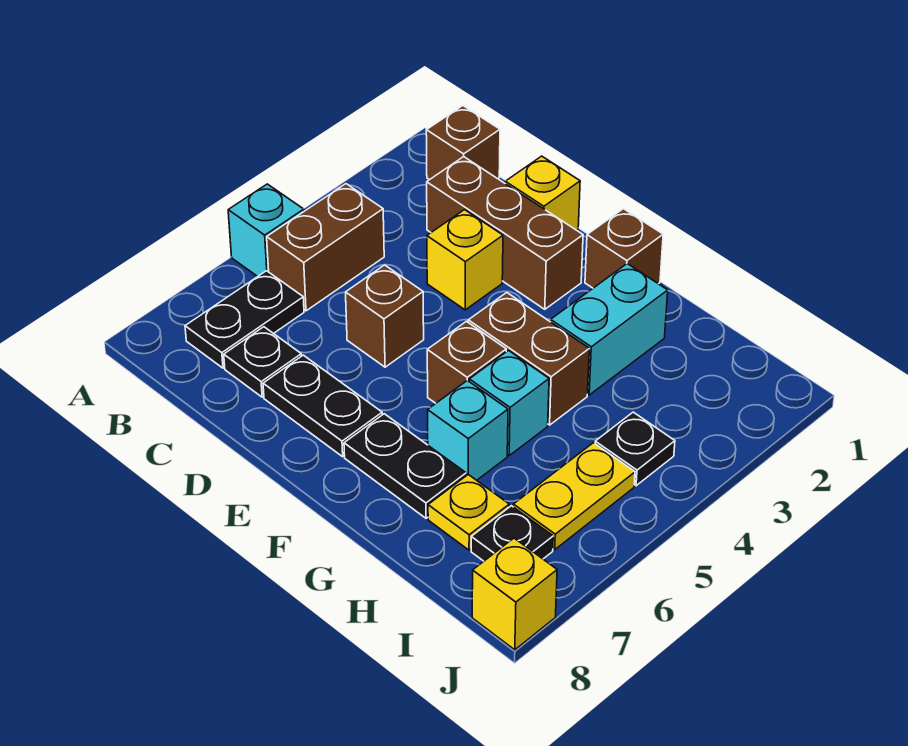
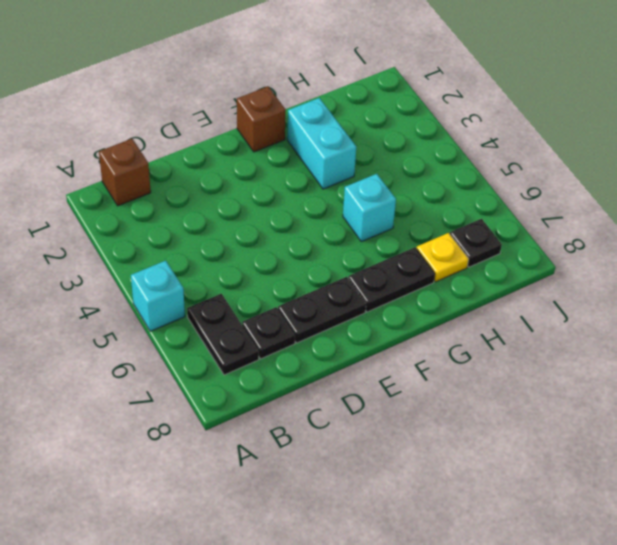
none -> brown 1x2 brick [267,184,384,311]
none -> brown 1x3 brick [427,157,583,309]
none -> yellow 1x1 brick [505,156,580,230]

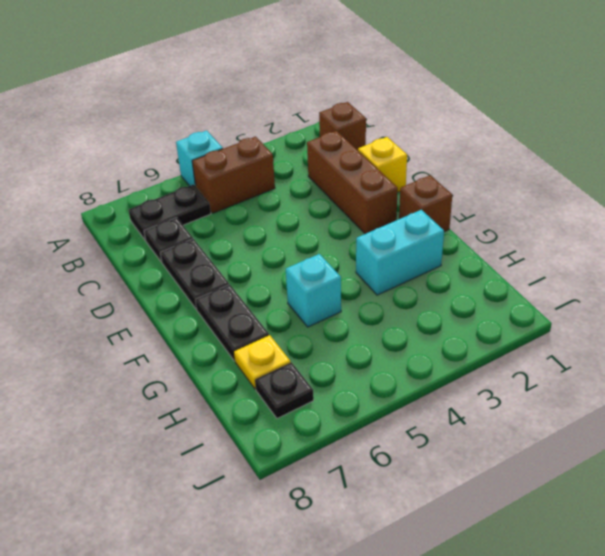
none -> yellow 1x1 brick [427,210,503,310]
none -> brown 1x1 brick [346,265,424,367]
none -> brown 1x2 brick [468,293,589,425]

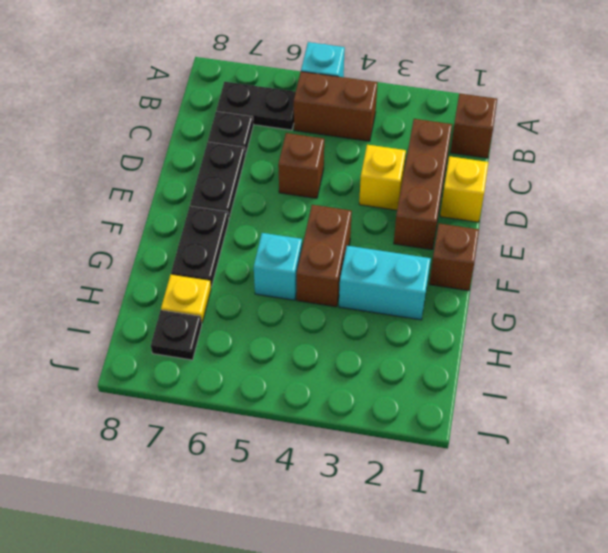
none -> brown 1x1 brick [427,321,506,403]
none -> cyan 1x1 brick [428,380,508,480]
none -> black 1x1 plate [595,412,675,486]

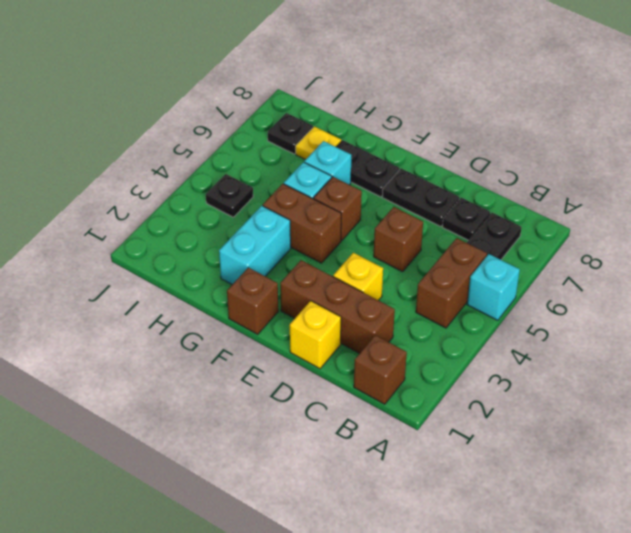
none -> yellow 1x2 plate [513,443,635,550]
none -> yellow 1x1 brick [472,538,557,650]

